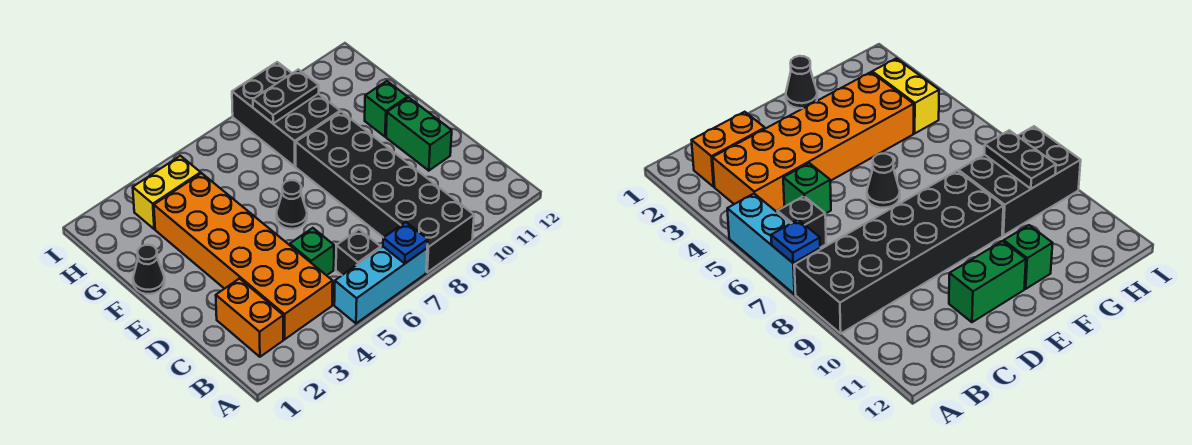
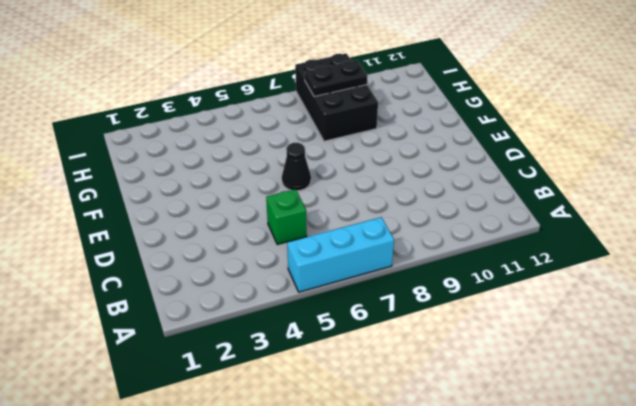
none -> black 2x6 brick [296,112,474,272]
none -> orange 1x2 brick [216,279,283,357]
none -> orange 2x6 brick [154,173,333,339]

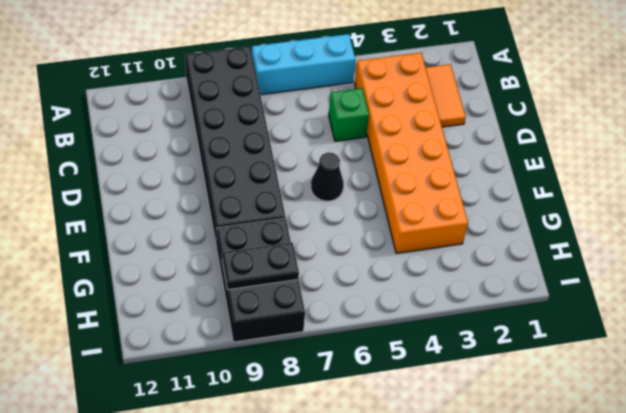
orange 1x2 tile [426,64,466,127] -> orange 1x2 brick [216,279,283,357]
none -> black 1x1 brick [336,229,381,275]
none -> green 1x2 brick [386,98,452,171]
none -> black 1x1 cone [133,245,164,294]

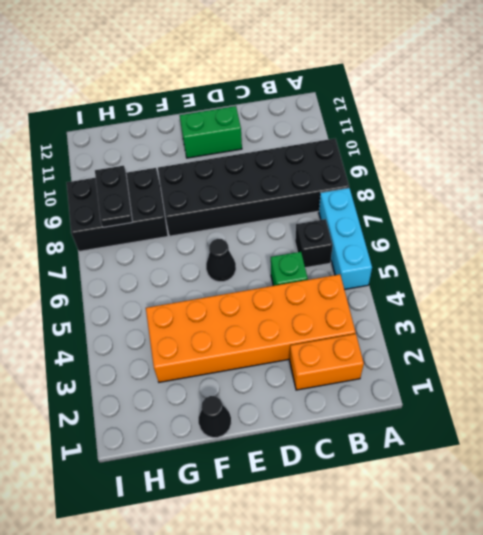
none -> green 1x1 brick [365,81,408,137]
none -> yellow 1x2 brick [133,156,201,229]
none -> blue 1x1 plate [383,222,428,263]

